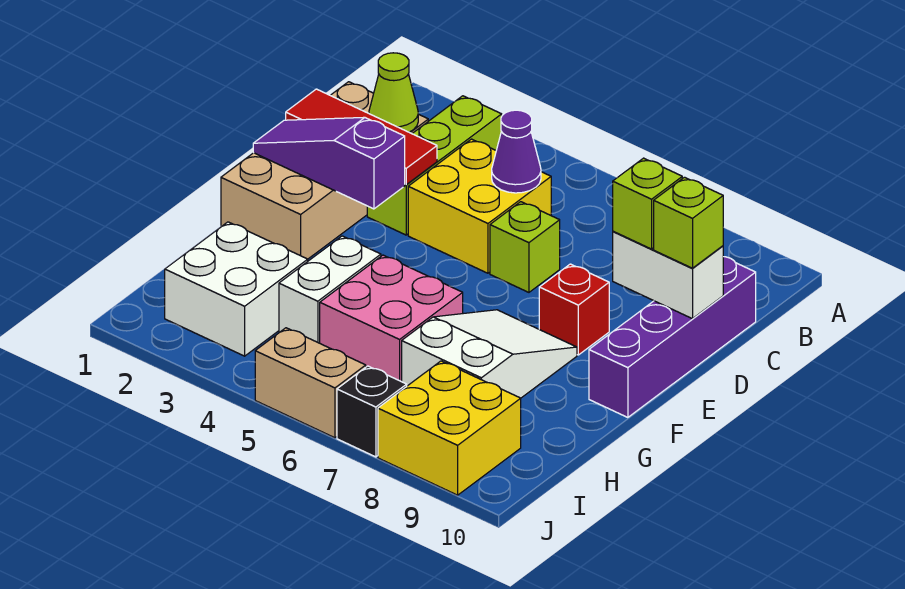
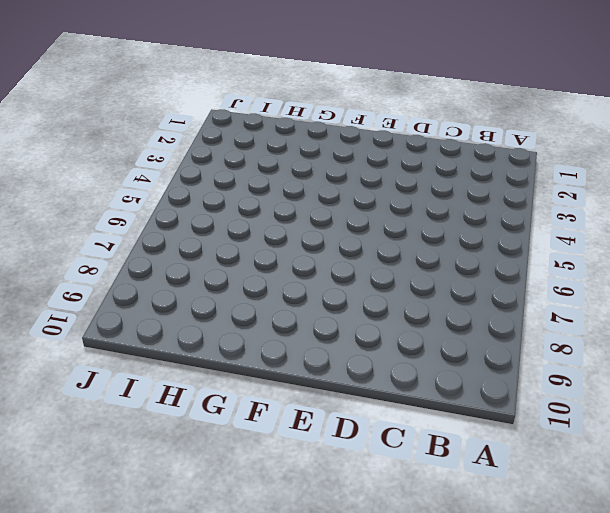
none -> lime 1x3 brick [367,96,502,235]
none -> tan 2x4 brick [221,82,428,259]
none -> yellow 2x2 brick [408,139,551,273]

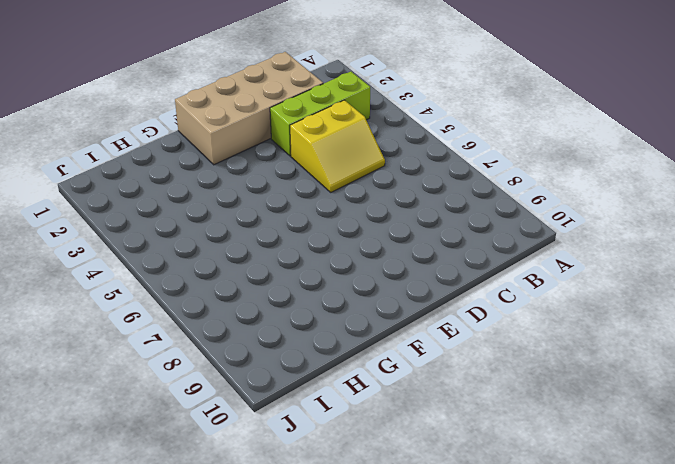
yellow 2x2 slope [290,100,385,192] -> yellow 2x2 brick [408,139,551,273]
none -> purple 1x4 brick [589,257,756,417]
none -> lime 1x1 brick [490,202,560,292]
none -> red 1x1 brick [539,264,609,355]

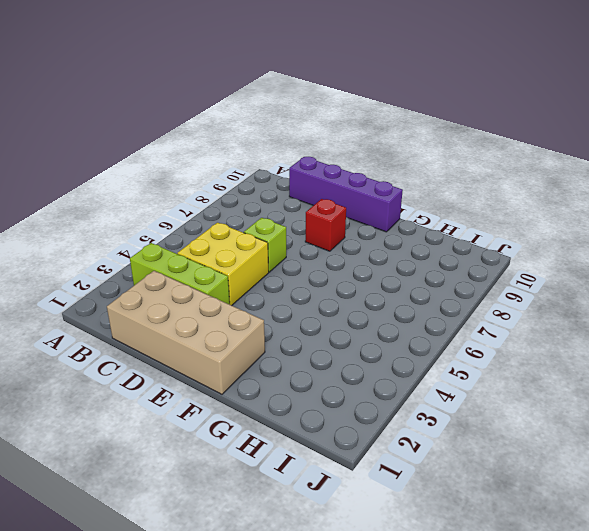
none -> white 2x3 slope [402,310,577,398]
none -> white 1x2 brick [279,236,381,343]
none -> pink 2x2 brick [320,255,463,382]

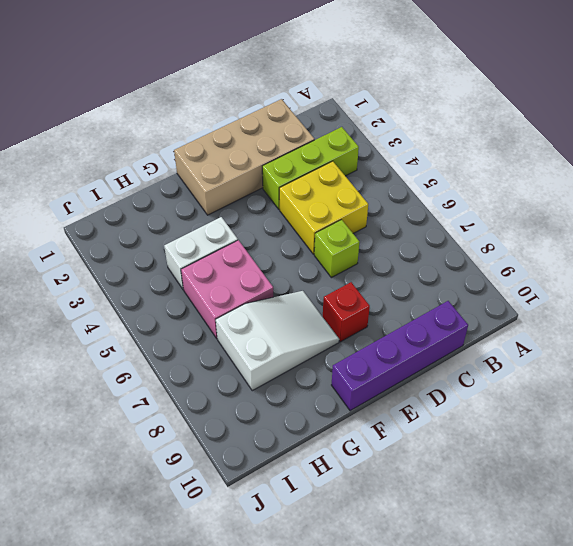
none -> white 2x2 brick [165,222,308,356]
none -> yellow 2x2 brick [378,361,521,495]
none -> tan 1x2 brick [255,328,366,438]

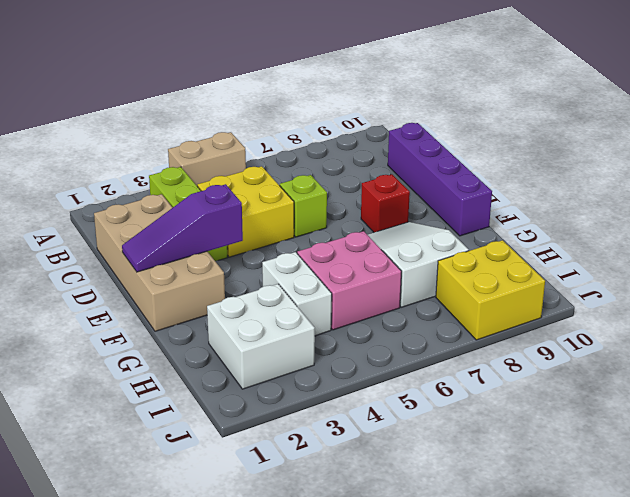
tan 1x2 brick [168,132,246,186] -> tan 1x2 brick moved to [255,328,366,438]
none -> black 1x1 brick [337,366,407,457]
none -> lime 1x1 cone [369,53,418,132]
none -> purple 1x1 cone [492,110,541,193]

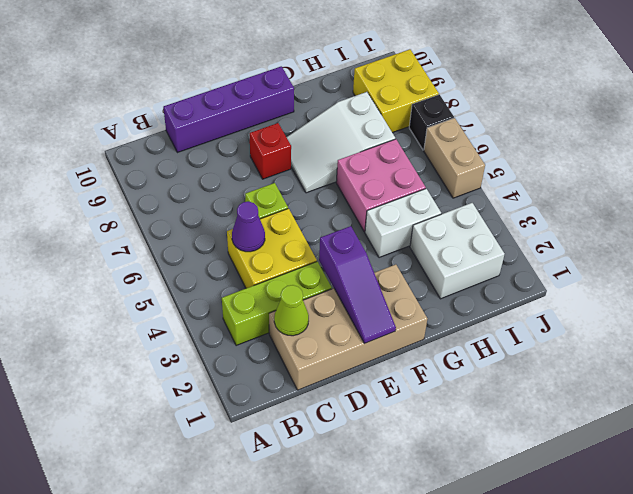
none -> red 1x3 tile [286,89,437,185]
none -> white 1x2 brick [613,231,723,319]
none -> lime 1x1 brick [613,158,682,249]

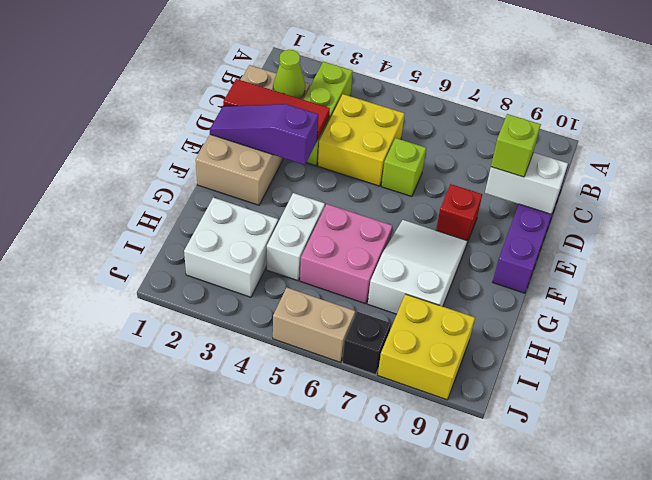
none -> purple 1x1 cone [492,110,541,193]
none -> lime 1x1 brick [654,177,723,268]

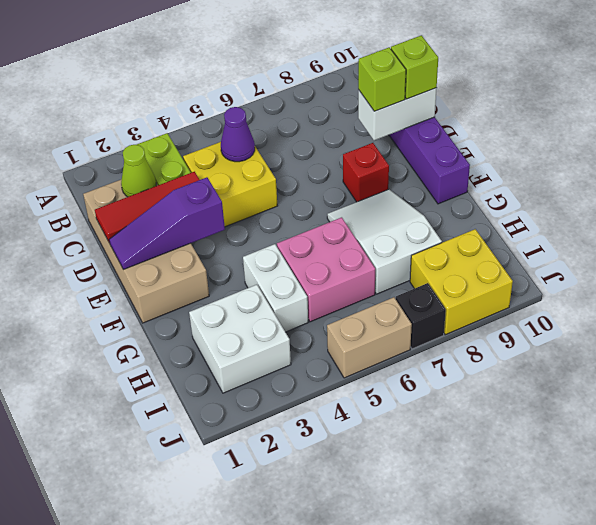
none -> lime 1x1 brick [490,202,560,292]

